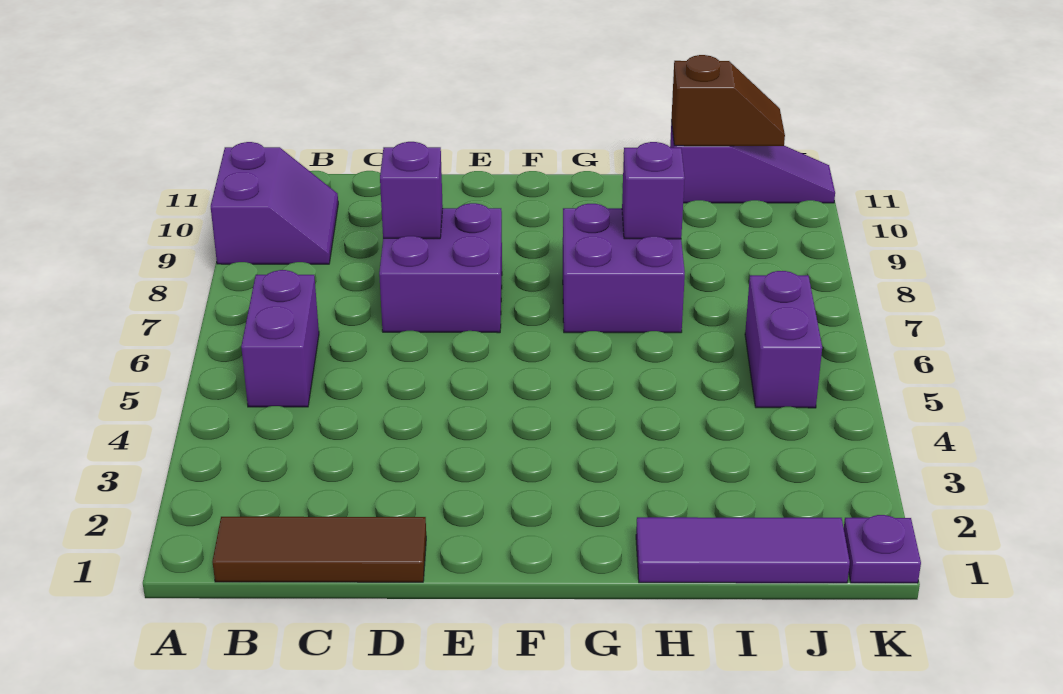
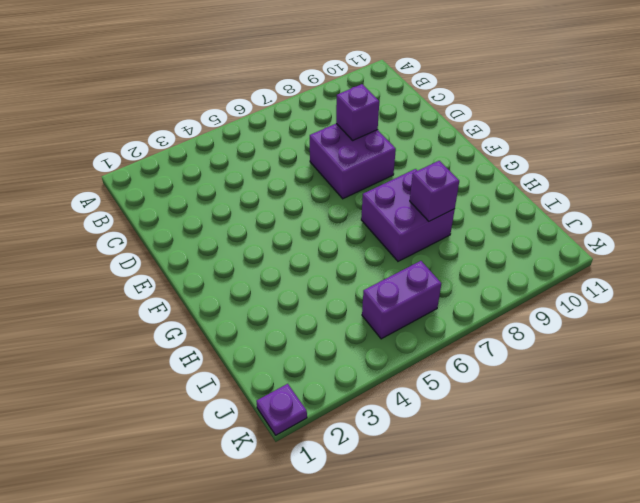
none -> purple 2x2 slope [211,142,338,264]
none -> brown 1x3 tile [213,517,426,582]
none -> purple 1x2 brick [241,270,319,407]

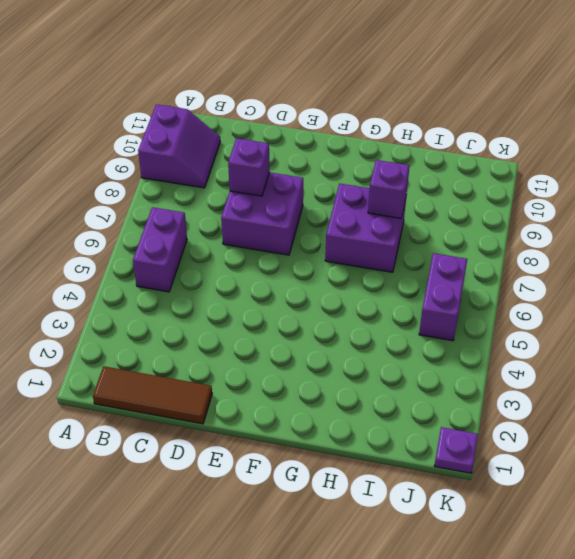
none -> purple 1x3 tile [636,517,850,583]
none -> purple 1x3 slope [670,120,835,203]
none -> brown 1x2 slope [672,55,785,146]

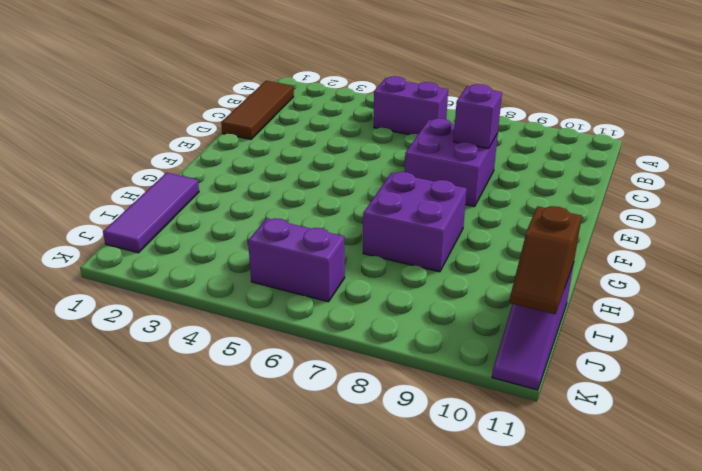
none -> purple 2x2 slope [211,142,338,264]
none -> purple 1x1 plate [844,515,921,583]
none -> purple 1x1 brick [622,142,685,239]

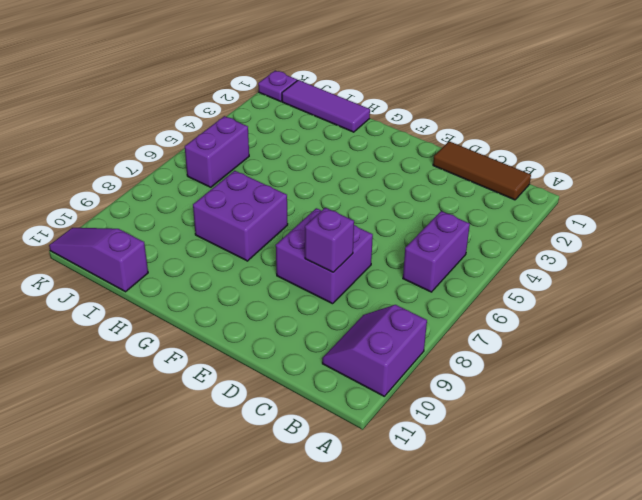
none -> purple 1x1 brick [622,142,685,239]
none -> brown 1x2 slope [672,55,785,146]

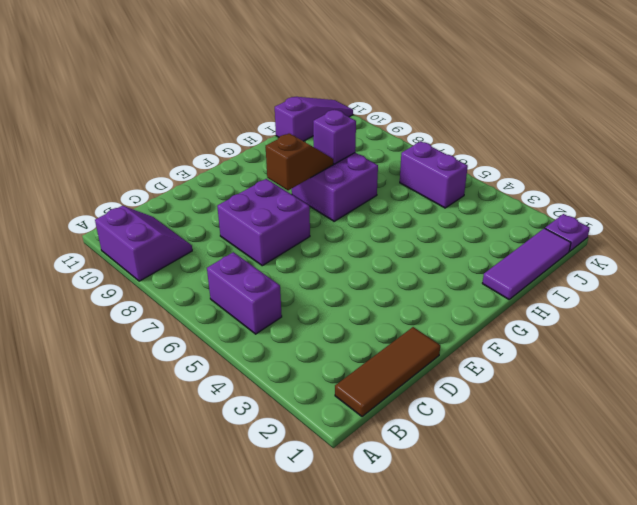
brown 1x2 slope [266,133,333,190] -> brown 1x2 slope moved to [672,55,785,146]
none -> purple 1x1 brick [380,142,443,239]

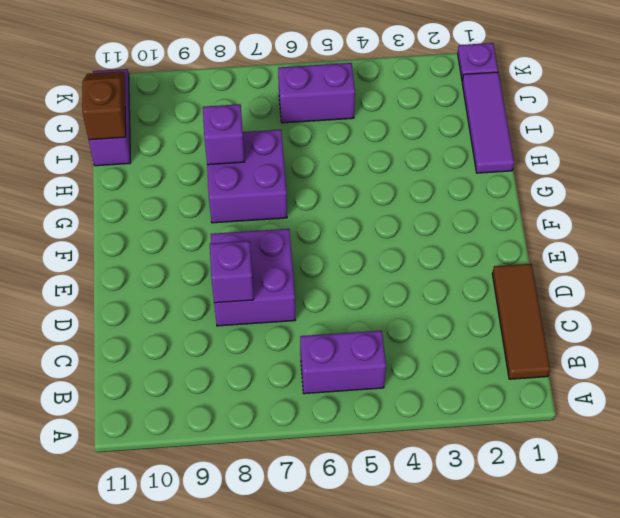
none -> purple 2x2 slope [211,142,338,264]

